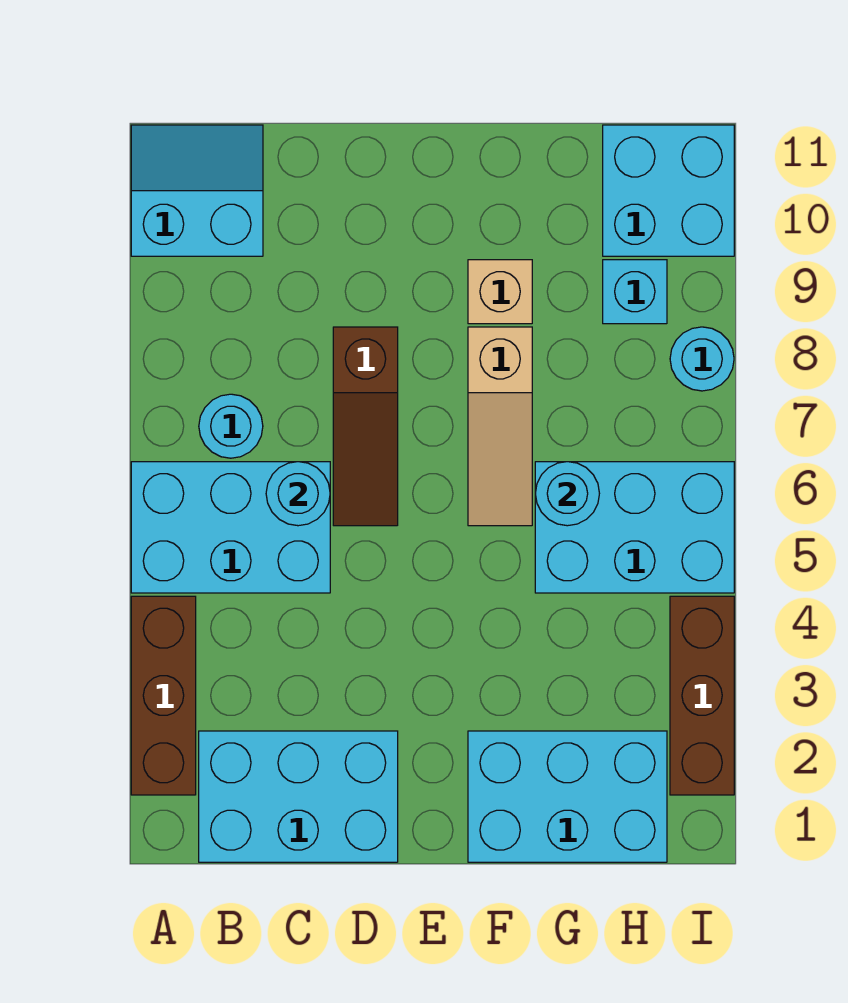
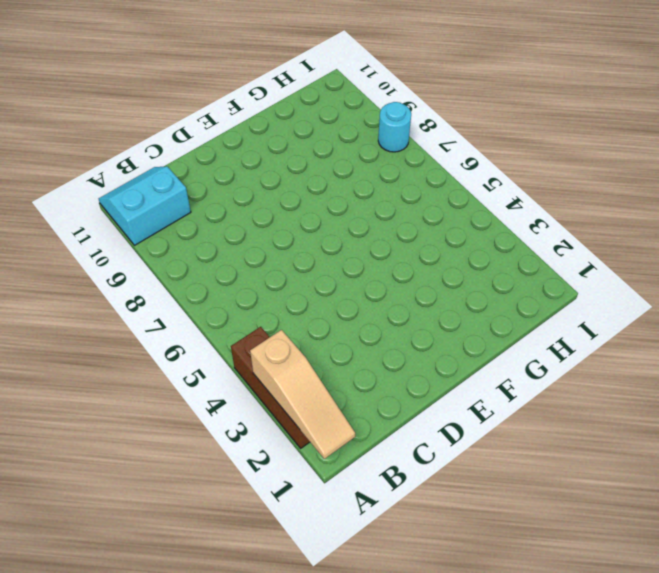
tan 1x3 slope [250,330,355,459] -> tan 1x3 slope moved to [468,327,532,526]
none -> cyan 2x3 brick [131,462,330,593]
none -> cyan 2x3 brick [199,731,398,862]
none -> cyan 1x1 round brick [199,394,263,458]

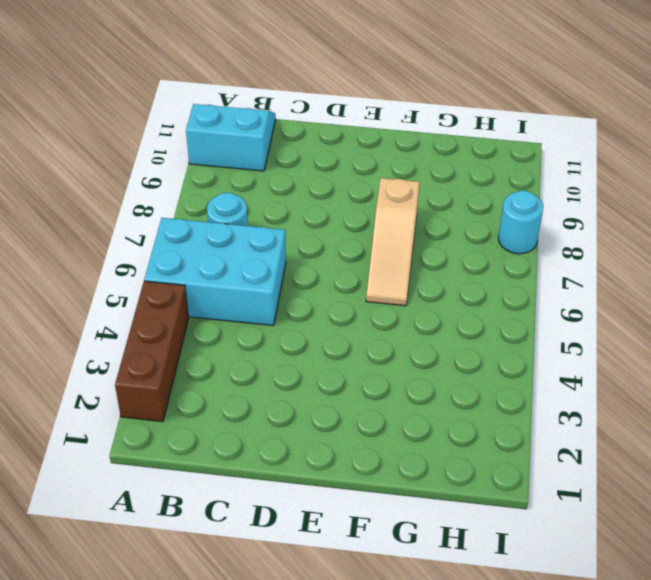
none -> cyan 2x3 brick [199,731,398,862]
none -> brown 1x3 slope [333,327,398,526]
none -> cyan 2x3 brick [468,731,667,862]

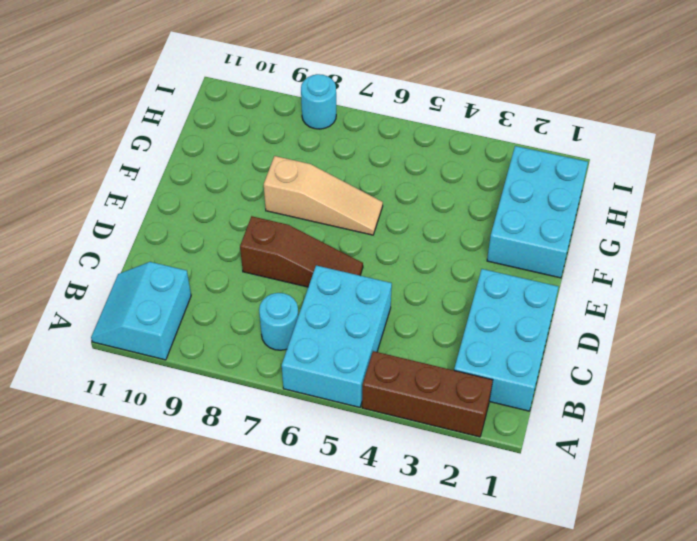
none -> tan 1x1 brick [468,260,532,324]
none -> cyan 2x3 brick [535,462,734,593]
none -> cyan 1x1 brick [603,260,667,324]

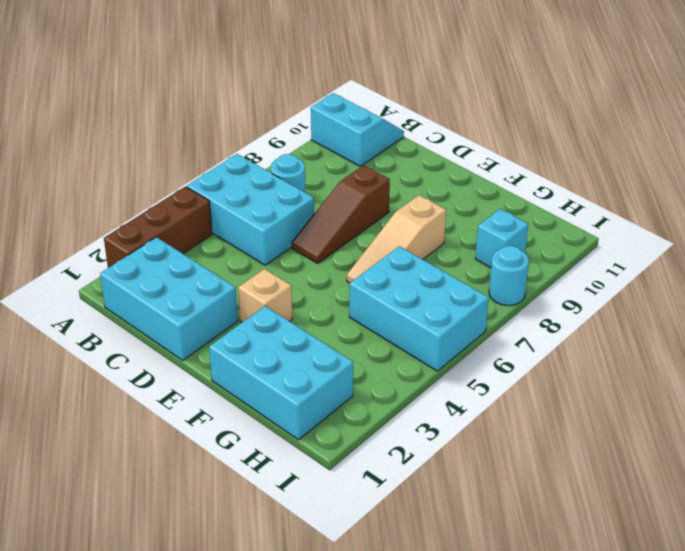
tan 1x1 brick [238,269,292,322] -> tan 1x1 brick moved to [468,260,532,324]
none -> cyan 2x2 brick [603,125,734,256]
none -> brown 1x3 brick [670,596,734,795]
none -> cyan 1x1 round brick [266,462,330,526]

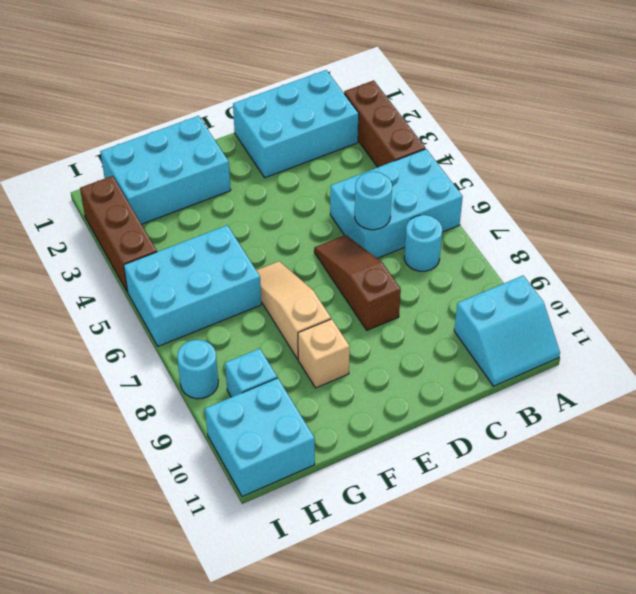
none -> cyan 1x1 round brick [535,462,599,526]

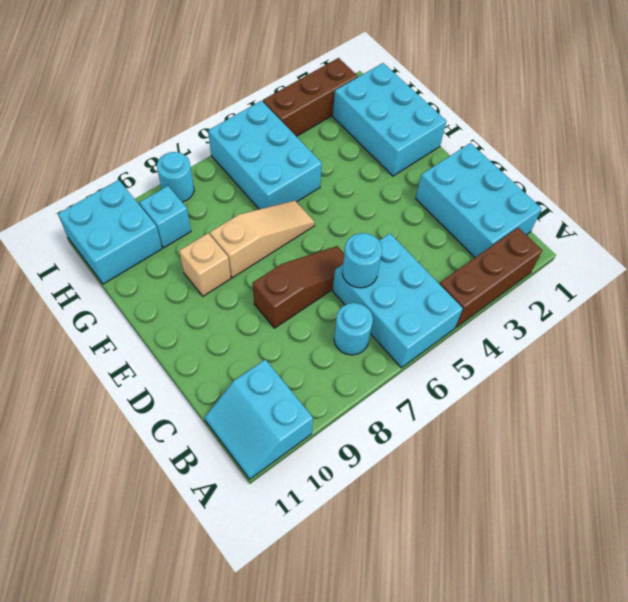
none -> cyan 1x1 round brick [535,462,599,526]

